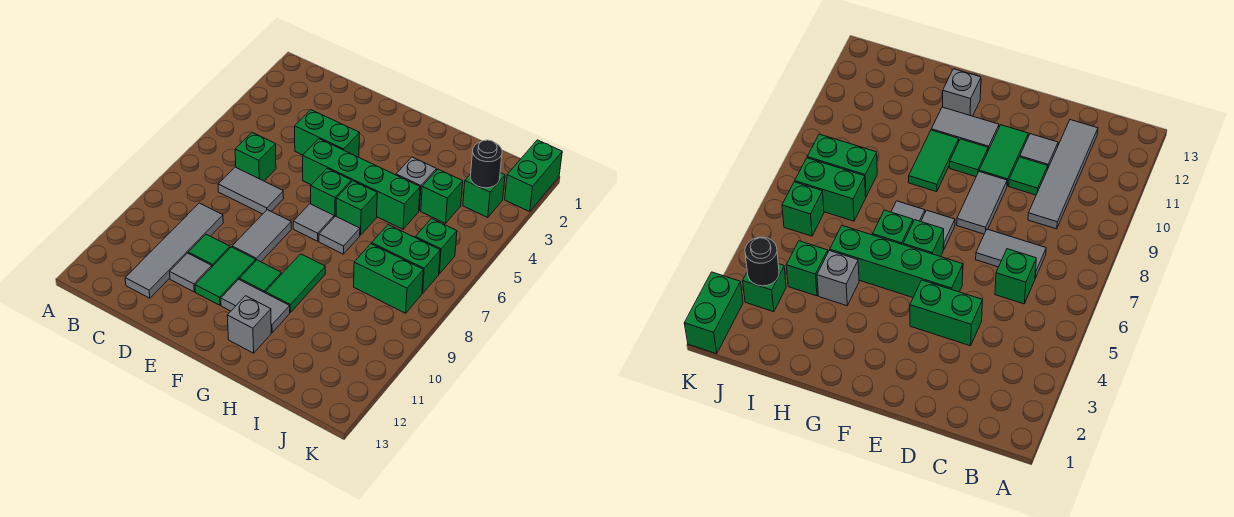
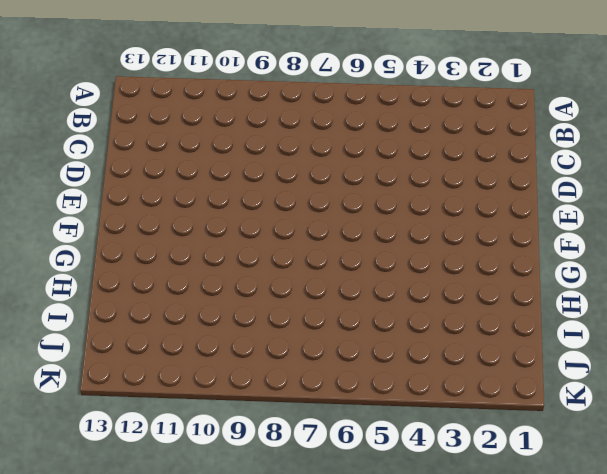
none -> green 1x1 brick [235,133,276,181]
none -> grey 1x2 tile [218,167,284,214]
none -> grey 1x4 tile [125,203,223,298]

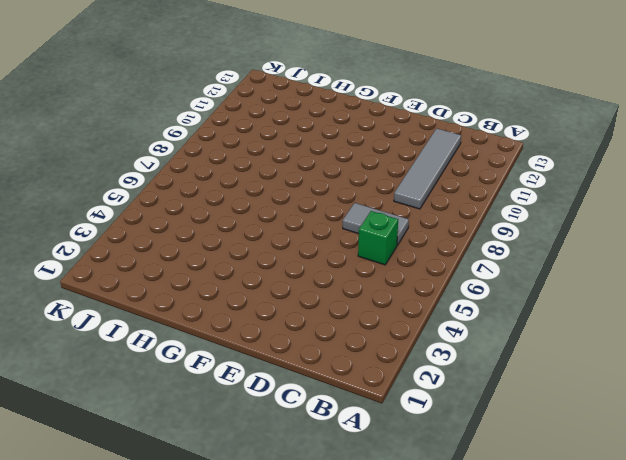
none -> green 1x2 brick [295,110,360,157]
none -> green 1x1 tile [188,234,230,266]
none -> grey 1x1 tile [170,253,212,292]

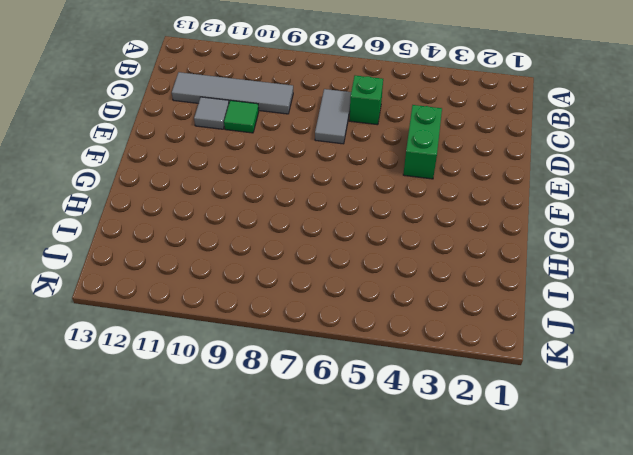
none -> green 1x4 brick [303,139,420,229]
none -> grey 1x2 tile [232,210,291,262]
none -> green 1x2 tile [195,247,256,305]

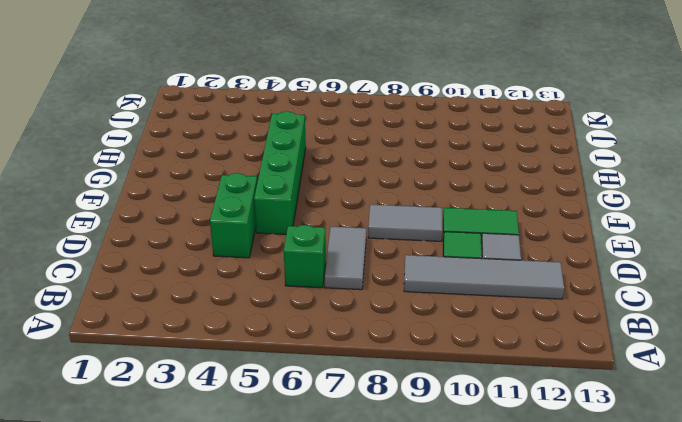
none -> green 1x1 brick [311,169,351,217]
none -> grey 1x1 tile [293,204,334,241]
none -> green 1x1 tile [239,260,281,293]

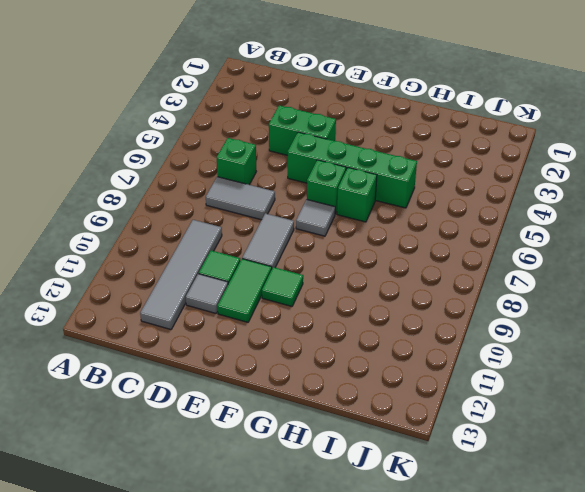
none -> grey 1x2 tile [221,279,290,333]
none -> grey 1x1 tile [319,216,360,254]
none -> green 1x2 tile [265,254,325,313]

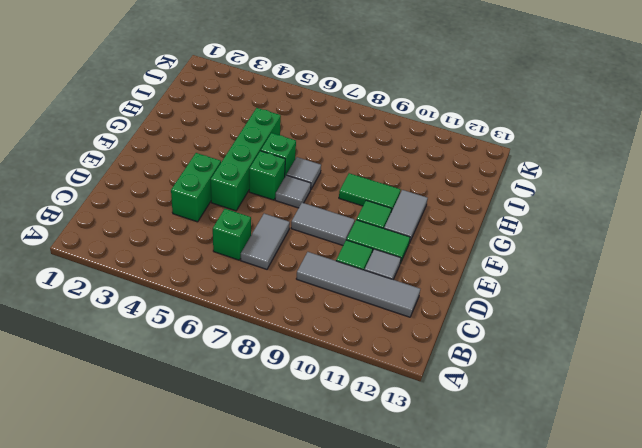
none -> grey 1x1 brick [227,296,271,353]
none -> grey 1x1 brick [396,157,436,211]
none -> green 1x1 brick [421,169,463,223]

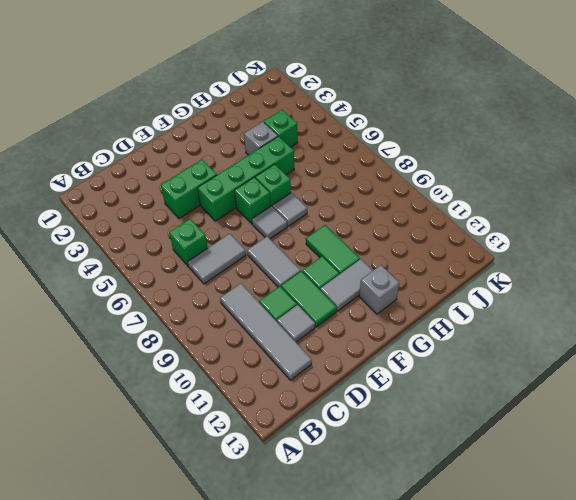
none -> green 1x2 brick [372,225,440,293]
none -> green 1x2 brick [354,244,423,313]
none -> green 1x1 brick [463,173,505,217]

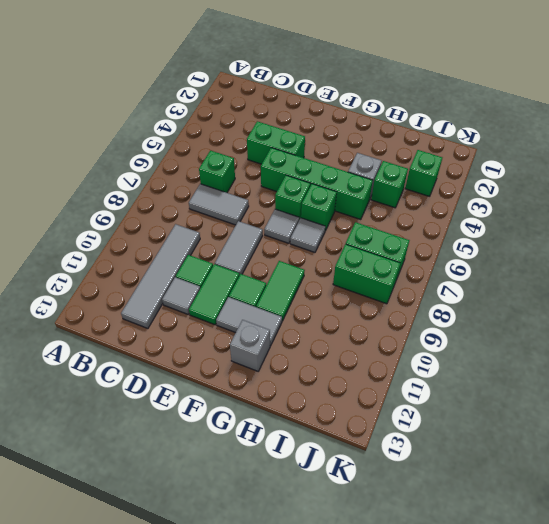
none -> green 1x1 brick [415,219,457,274]
none -> green 1x2 brick [505,140,562,212]
none -> black 1x1 round brick [470,140,502,188]

